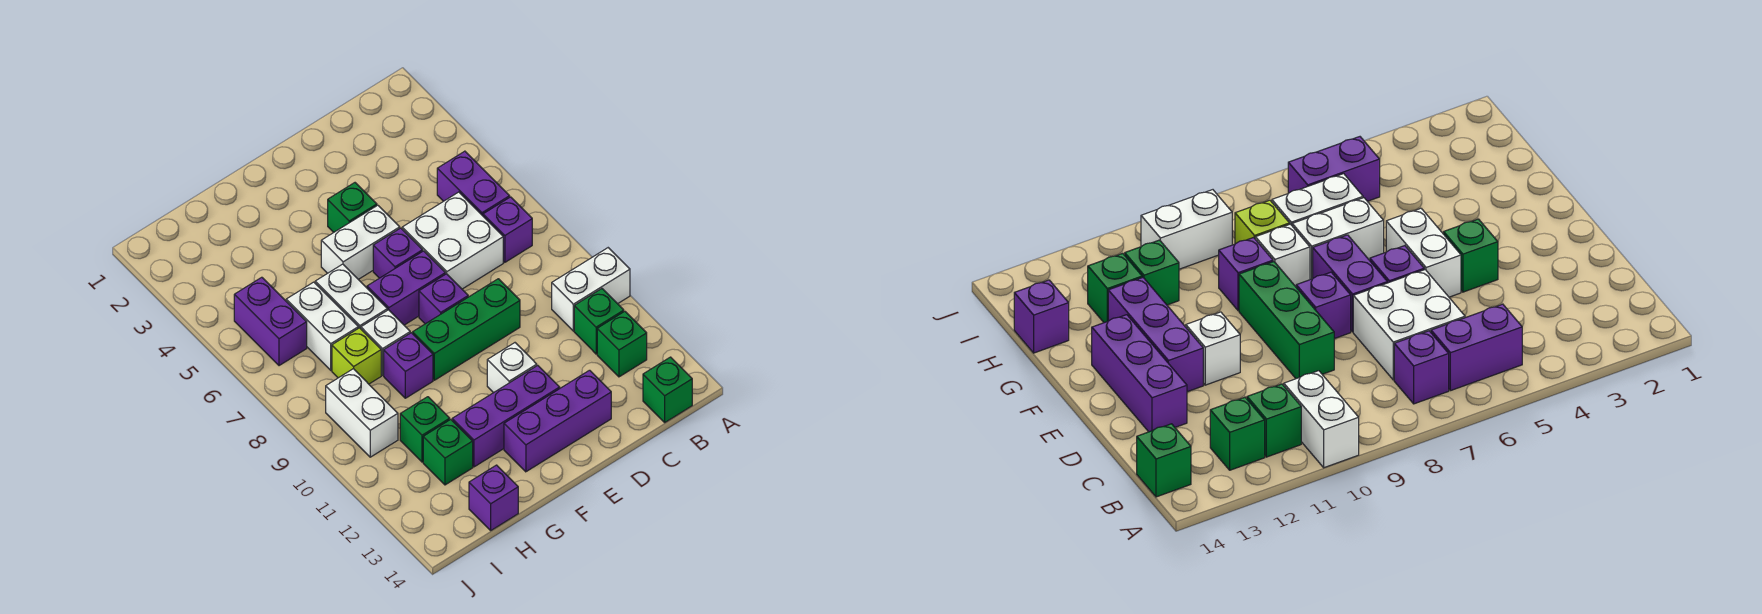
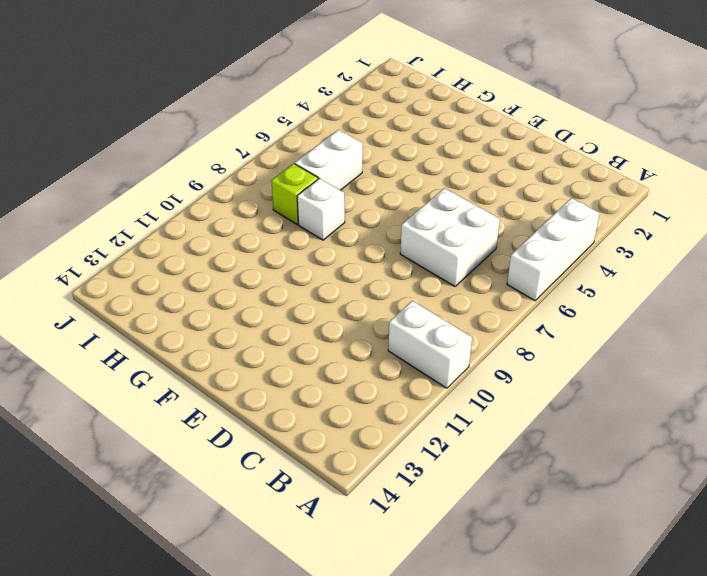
white 1x3 brick [507,198,600,301] -> none
none -> purple 1x2 brick [437,151,510,216]
none -> purple 1x1 brick [483,197,532,262]
none -> green 1x1 brick [574,289,624,354]

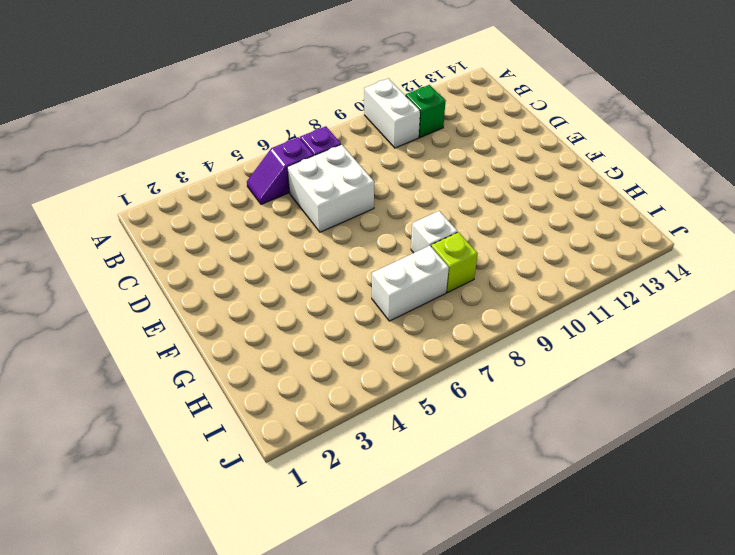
purple 1x2 slope [247,137,313,204] -> purple 1x2 brick [437,151,510,216]
none -> green 1x1 brick [597,311,647,377]
none -> green 1x1 brick [643,357,692,422]
none -> green 1x3 brick [413,279,520,380]

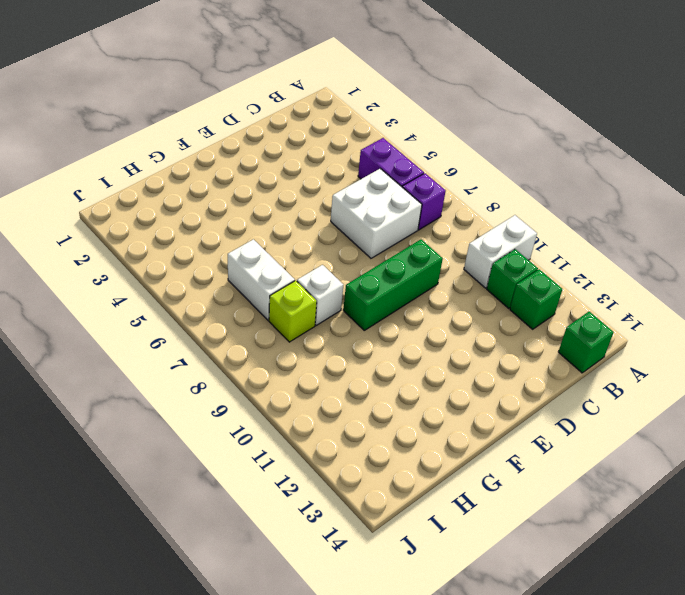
none -> purple 1x3 brick [504,370,611,472]
none -> green 1x1 brick [328,183,377,232]
none -> white 1x2 brick [321,205,400,279]

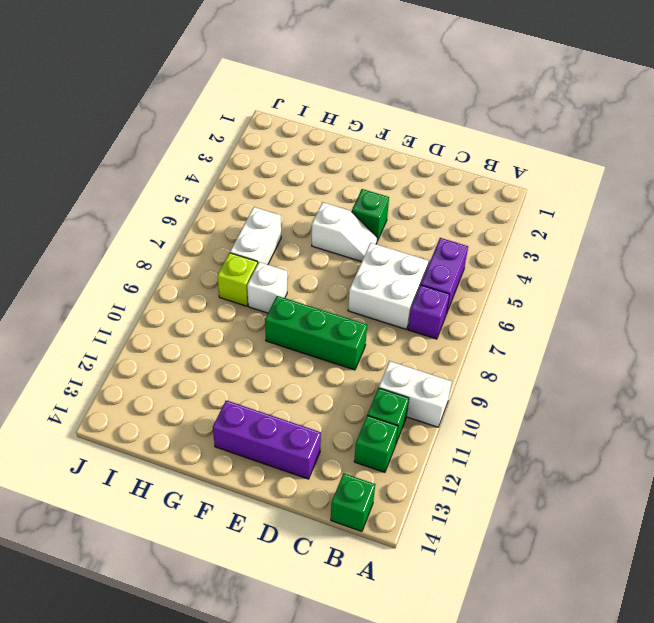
white 1x2 slope [312,202,377,262] -> white 1x2 brick [321,205,400,279]
none -> purple 1x1 brick [373,228,423,278]
none -> purple 1x2 brick [367,251,445,325]
none -> purple 1x1 brick [419,274,468,324]

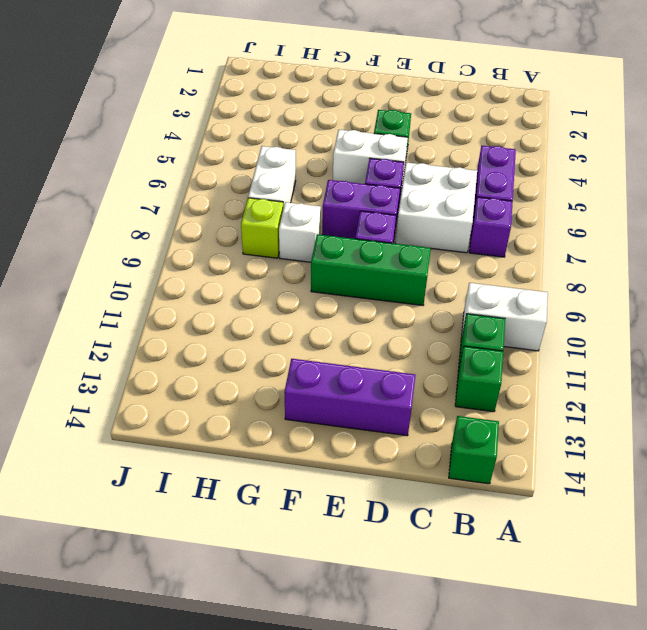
none -> white 1x1 brick [487,343,537,393]
none -> purple 1x3 brick [452,365,560,467]
none -> white 1x2 brick [315,264,387,329]

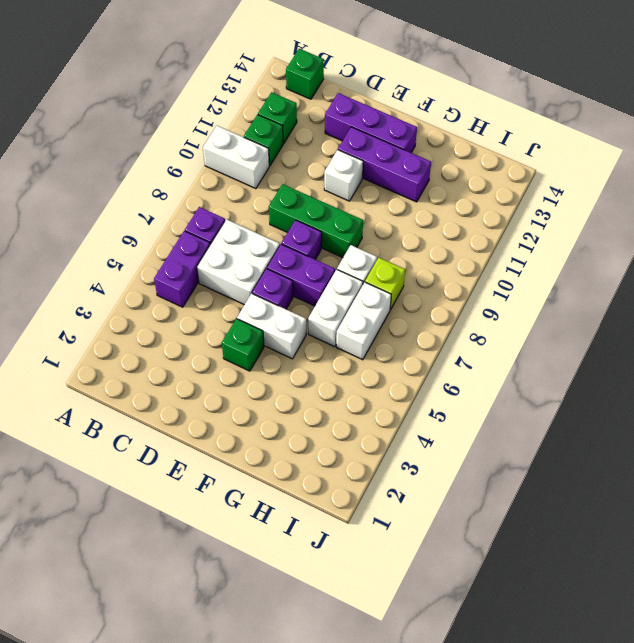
none -> purple 1x1 brick [384,333,433,398]
none -> green 1x1 brick [400,397,450,462]
none -> green 1x1 brick [423,419,473,485]

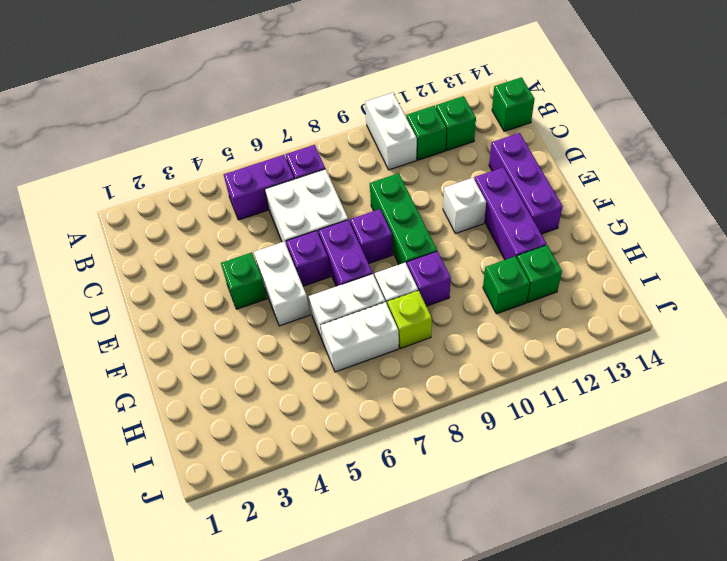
none -> purple 1x1 brick [469,465,518,530]
none -> purple 1x2 brick [234,277,307,366]
none -> white 1x2 brick [326,369,398,457]

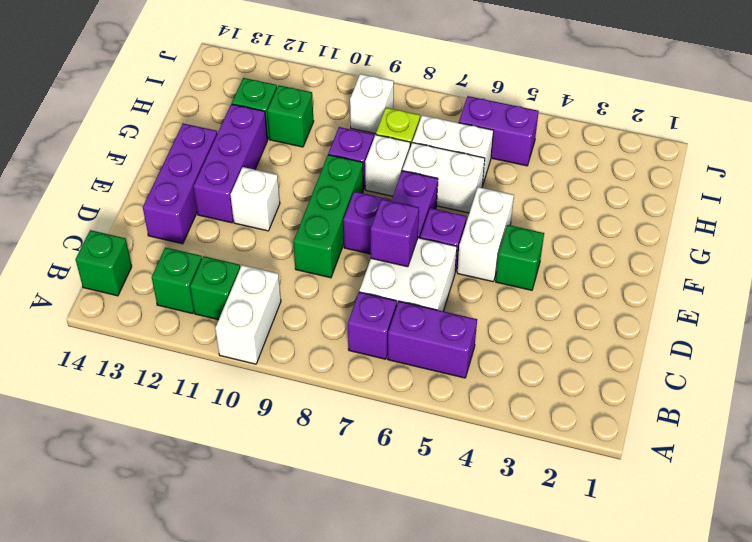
purple 1x1 brick [371,199,419,267] -> purple 1x1 brick moved to [469,465,518,530]
white 1x1 brick [350,74,394,134] -> white 1x2 brick [326,369,398,457]

